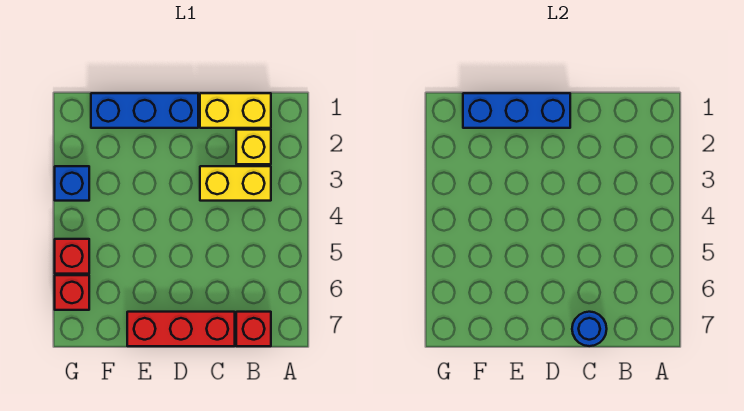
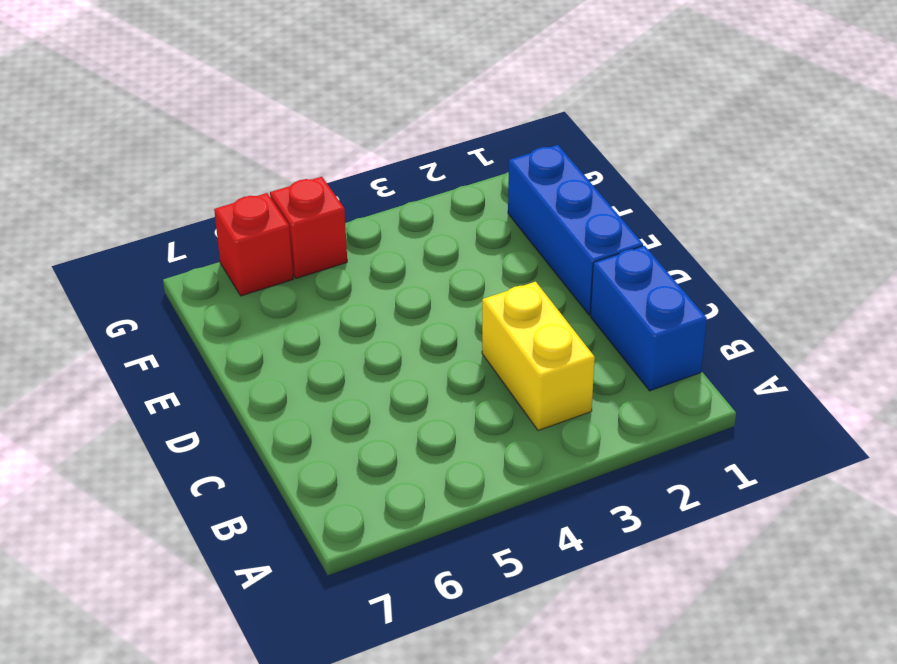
blue 1x2 brick [590,246,707,391] -> yellow 1x2 brick [200,93,271,128]
none -> yellow 1x1 brick [236,130,271,164]
none -> red 1x1 brick [236,312,271,346]

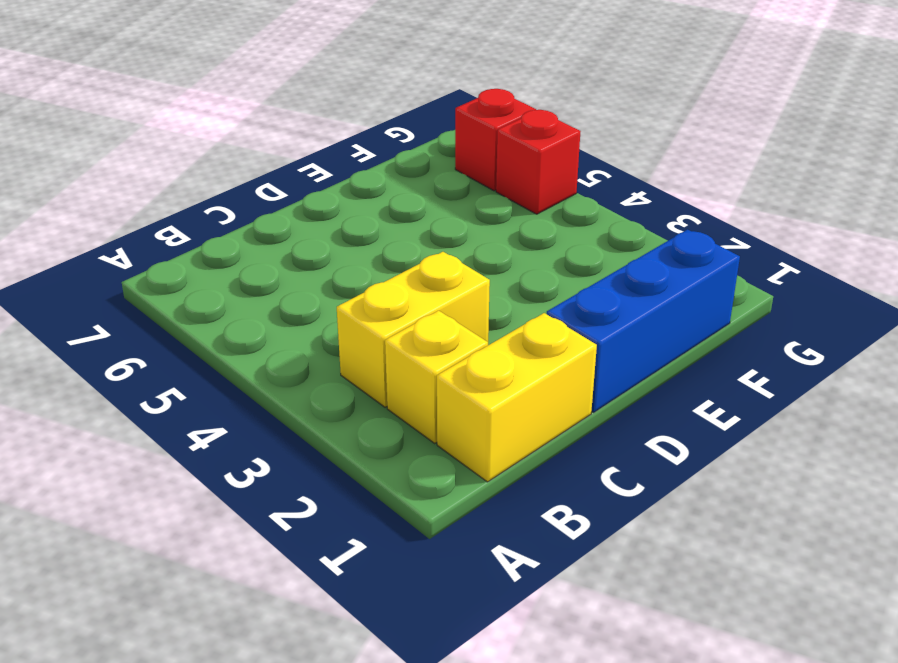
none -> red 1x1 brick [236,312,271,346]
none -> red 1x3 brick [127,312,235,346]

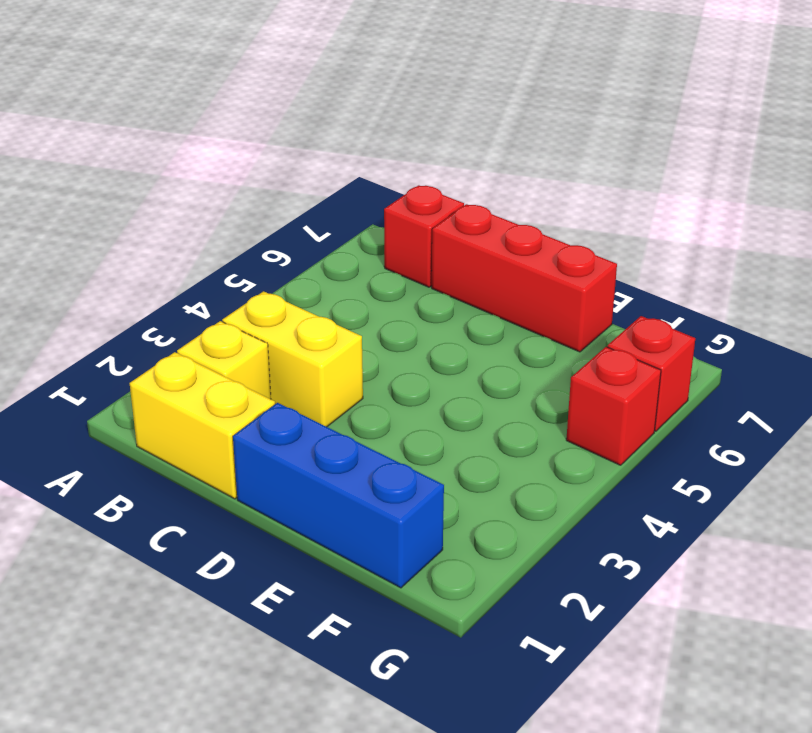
none -> blue 1x1 brick [55,166,89,201]
none -> blue 1x1 round brick [572,312,607,346]

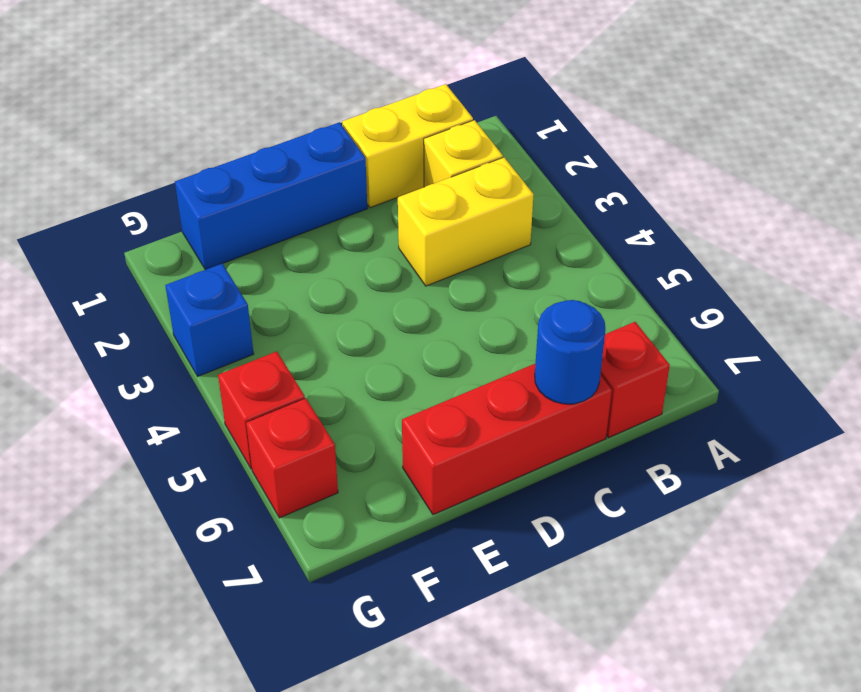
none -> blue 1x3 brick [463,93,570,128]

